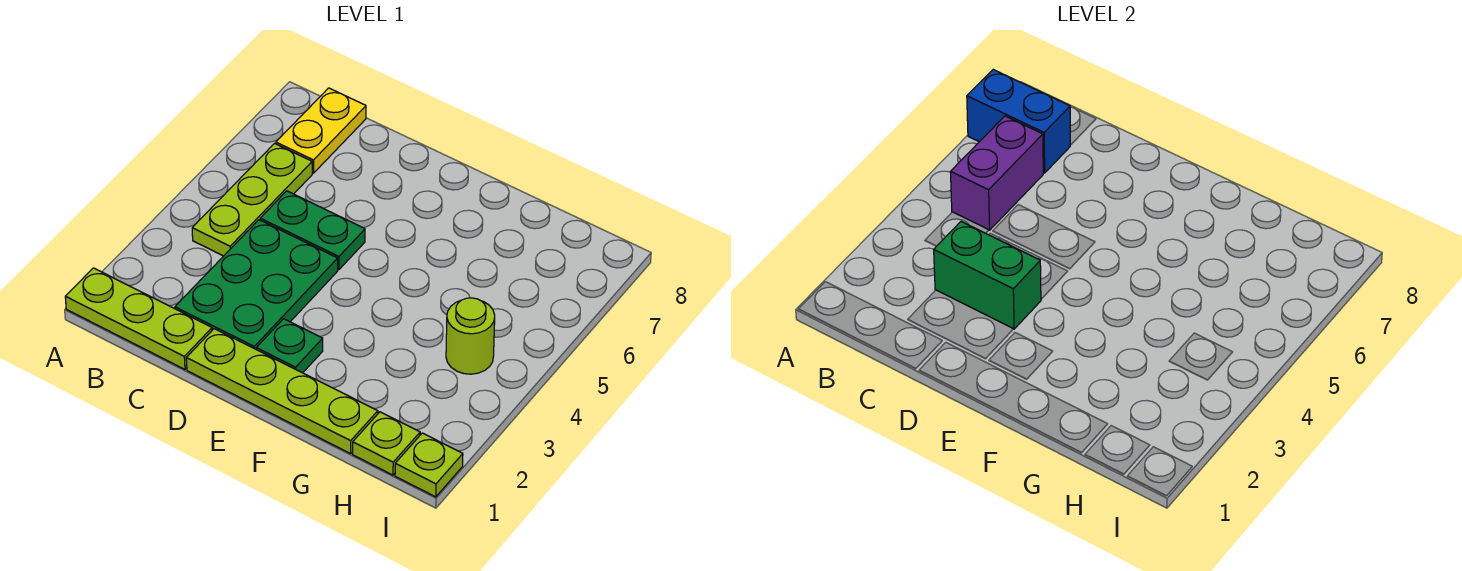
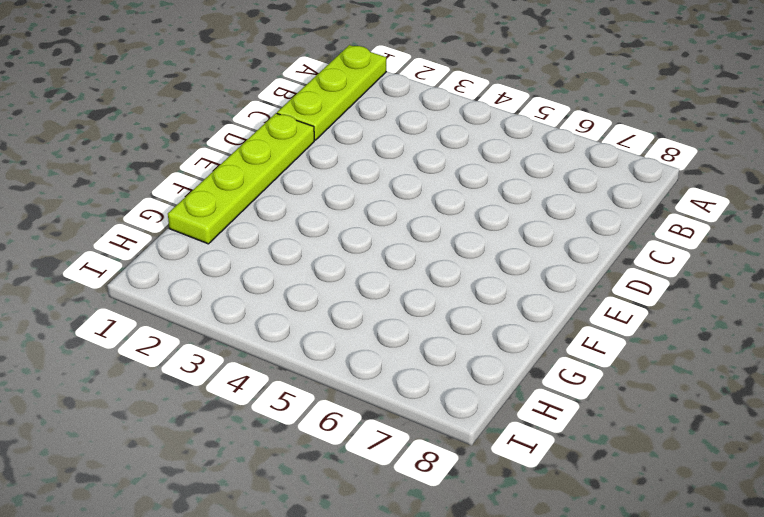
none -> lime 1x3 plate [192,143,312,256]
none -> yellow 1x2 plate [276,88,366,173]
none -> green 2x3 plate [175,220,338,349]

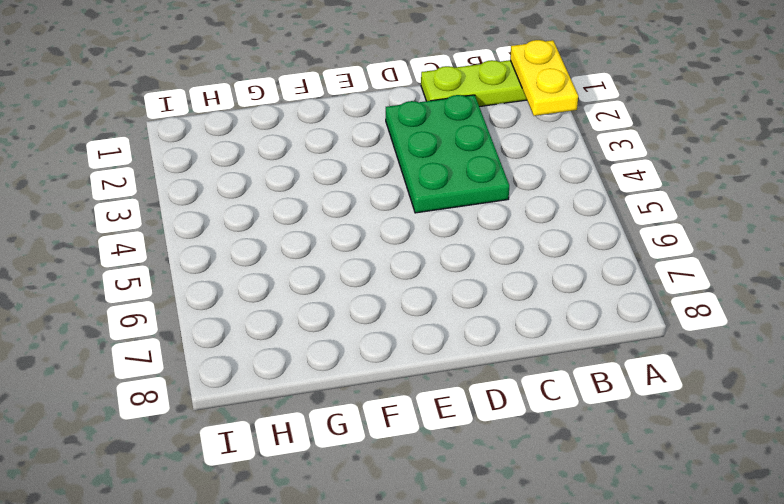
yellow 1x2 plate [510,40,578,116] -> yellow 1x2 plate moved to [276,88,366,173]
none -> lime 1x3 plate [192,143,312,256]
none -> green 1x2 plate [260,191,365,270]
none -> lime 1x4 plate [186,329,378,454]

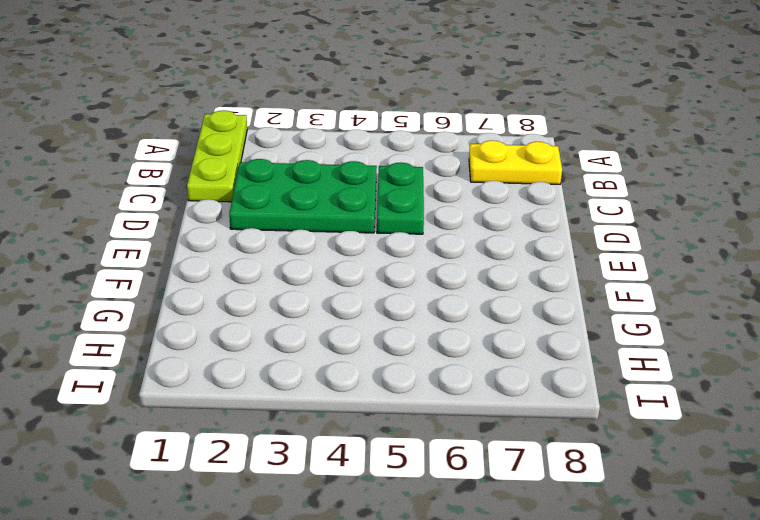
none -> lime 1x3 plate [192,143,312,256]
none -> lime 1x4 plate [186,329,378,454]
none -> green 1x1 plate [256,319,323,373]

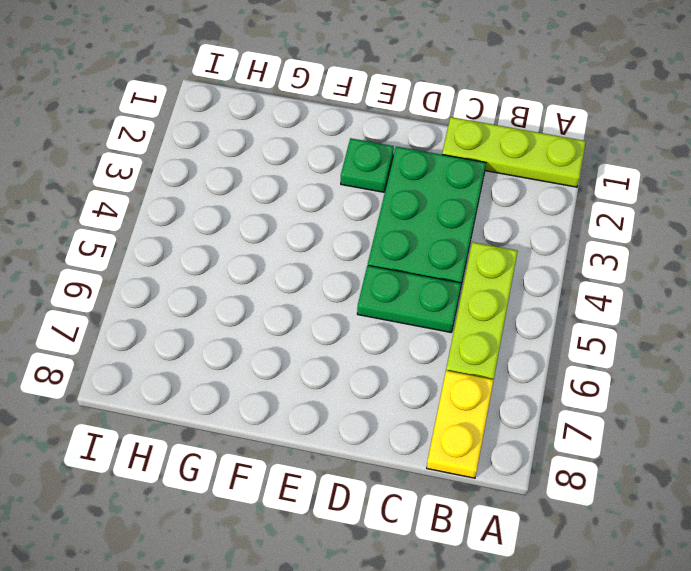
none -> lime 1x4 plate [186,329,378,454]
none -> lime 1x1 plate [353,412,420,475]
none -> lime 1x1 round brick [446,298,495,374]

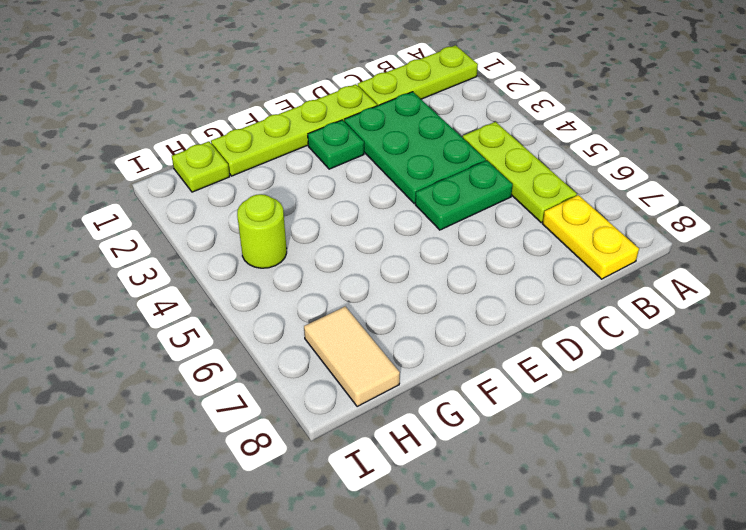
tan 1x2 tile [304,306,400,407] -> none
none -> lime 1x1 plate [395,433,463,497]
none -> blue 1x2 brick [967,70,1070,173]
none -> purple 1x2 brick [950,116,1043,230]

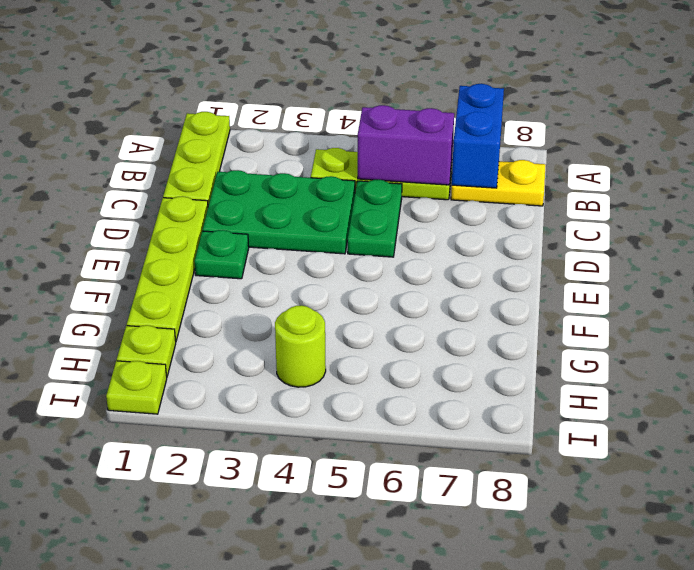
none -> green 1x2 brick [934,222,1041,329]

